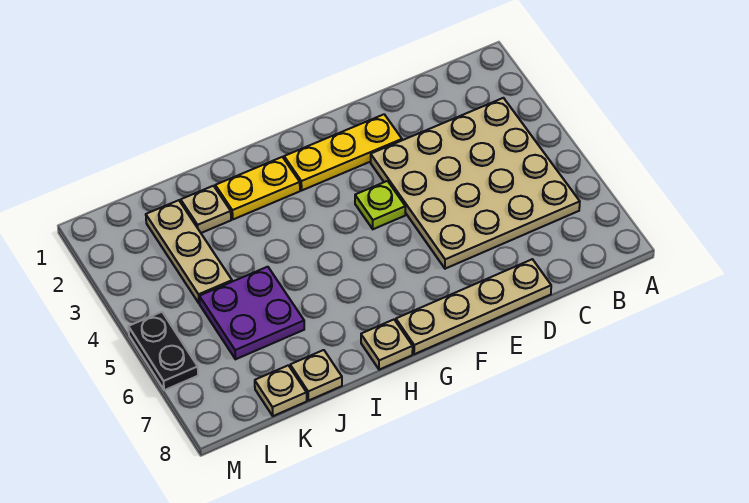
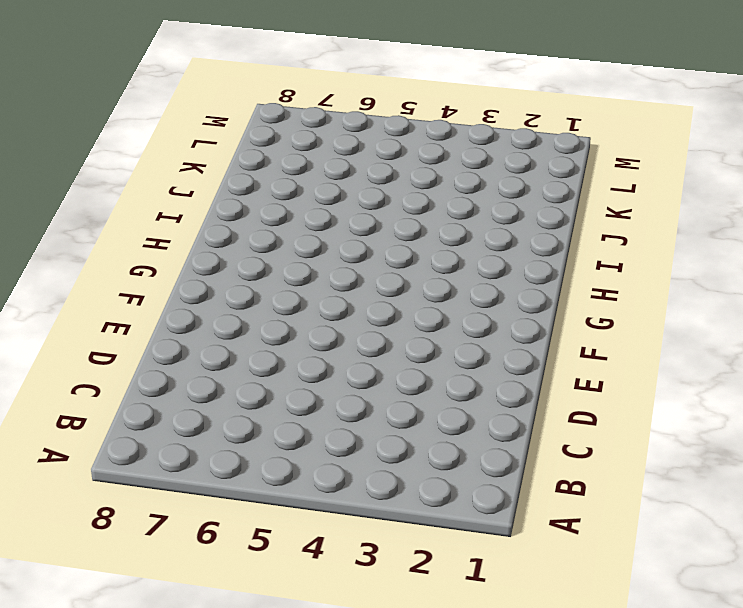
none -> tan 4x4 plate [371,98,580,269]
none -> tan 1x4 plate [396,259,551,354]
none -> yellow 1x3 plate [284,114,402,190]

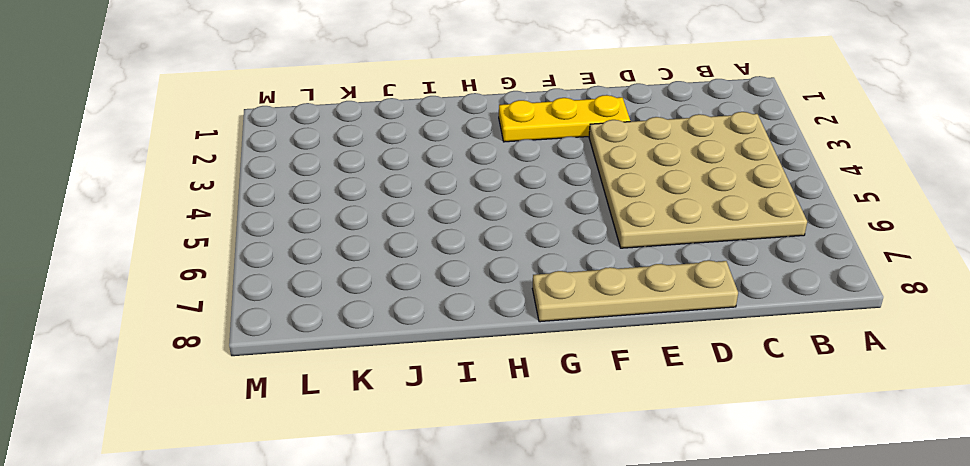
none -> lime 1x1 plate [355,181,405,229]
none -> yellow 1x2 plate [215,157,300,219]
none -> tan 1x1 plate [361,320,413,370]

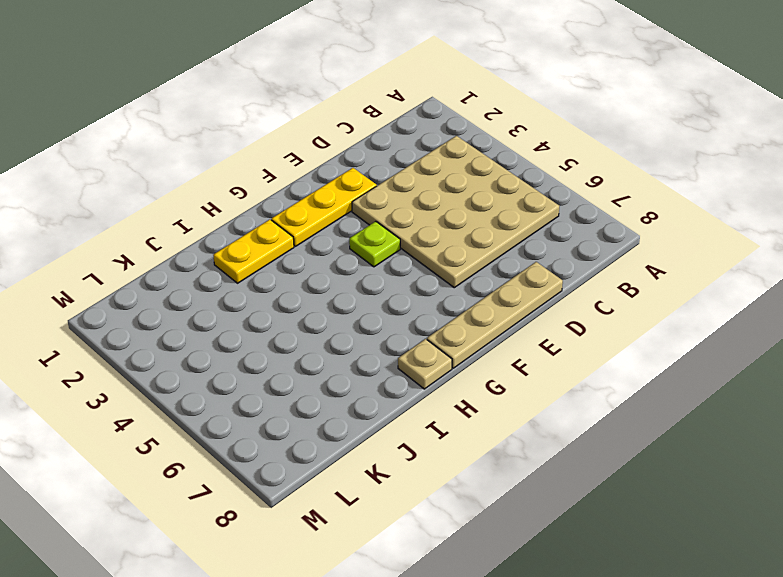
none -> tan 1x1 plate [181,186,231,233]
none -> purple 2x2 plate [199,267,304,359]
none -> tan 1x1 plate [290,350,342,401]

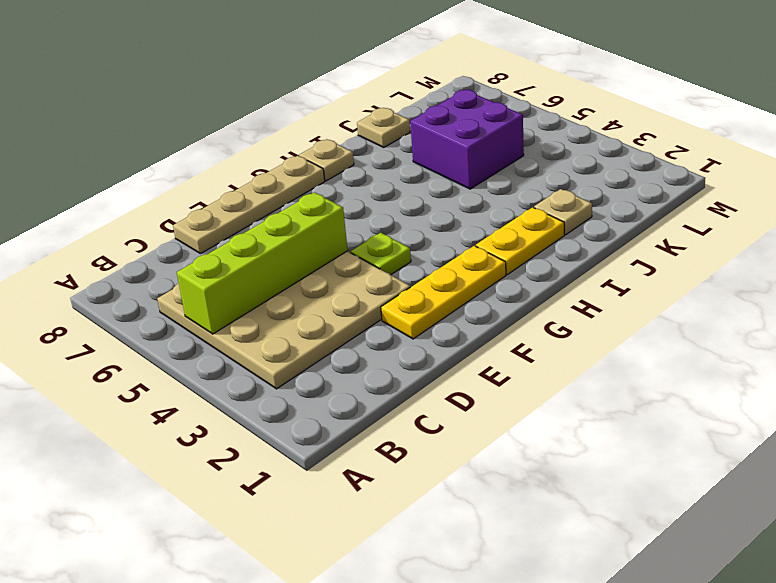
lime 1x4 brick [177,192,348,334] -> none
purple 2x2 brick [410,90,524,189] -> purple 2x2 plate [199,267,304,359]
none -> tan 1x3 plate [146,200,232,304]
none -> tan 1x1 plate [255,365,307,416]
none -> black 1x2 plate [128,312,198,390]

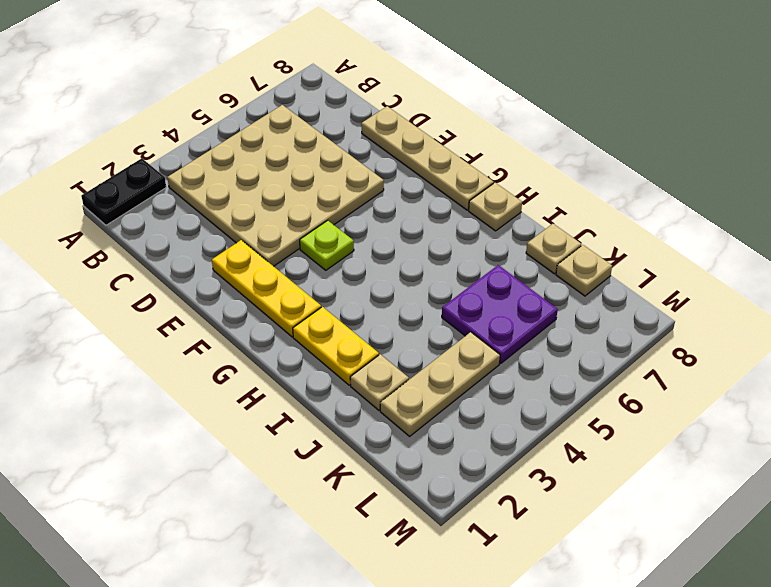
black 1x2 plate [81,158,166,225] -> black 1x2 plate moved to [128,312,198,390]

